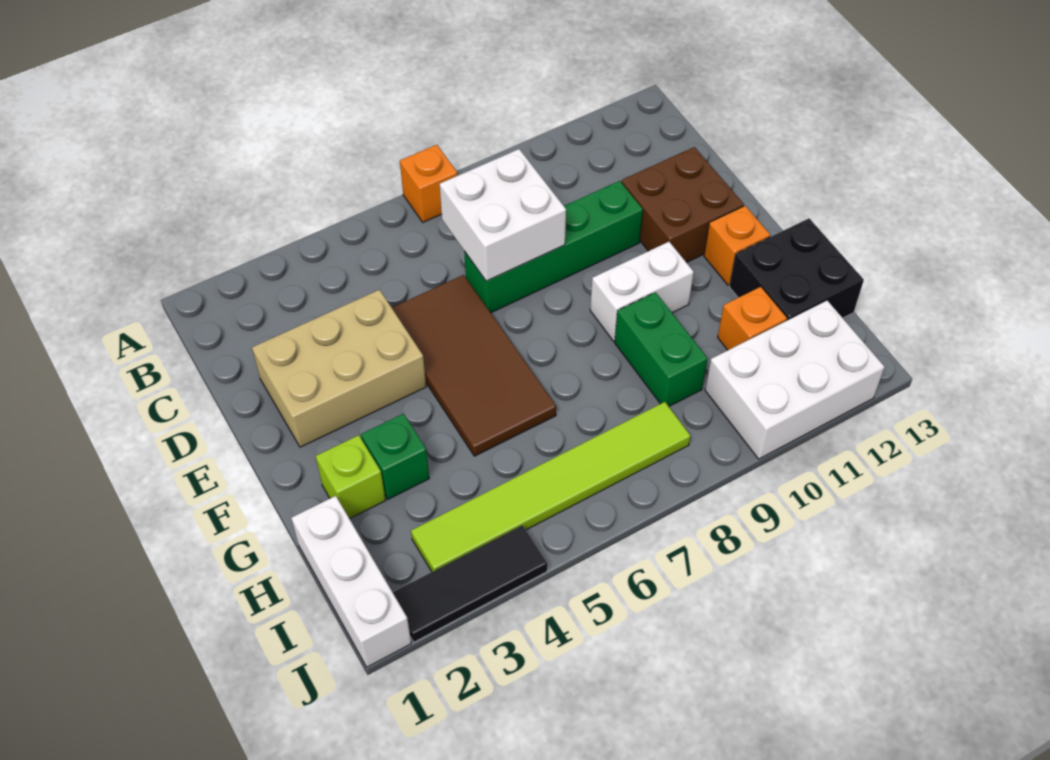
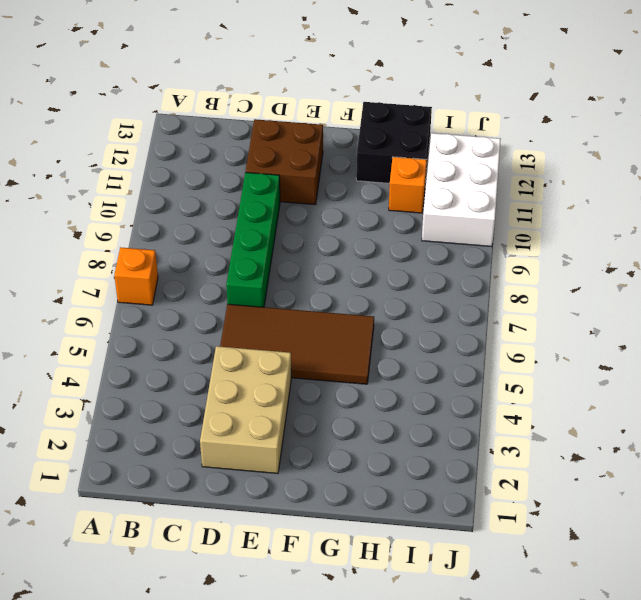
none -> white 1x2 brick [590,242,694,341]
none -> orange 1x1 brick [704,206,770,285]
none -> lime 1x1 brick [316,435,386,519]

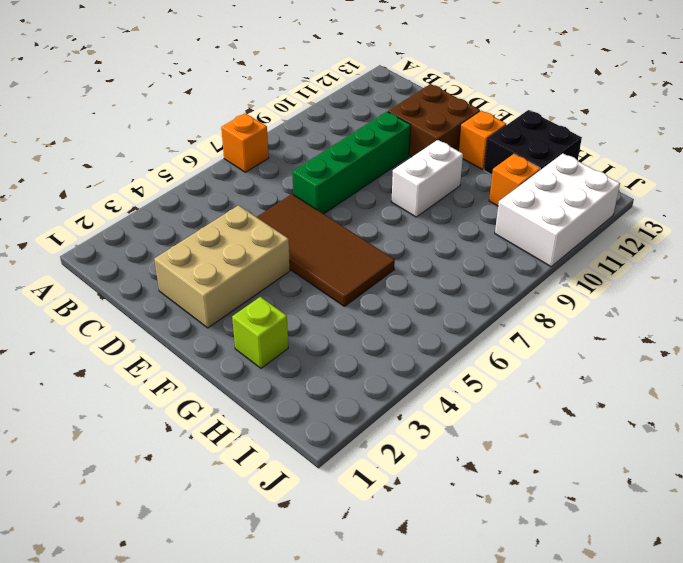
none -> green 1x1 brick [361,414,429,499]
none -> green 1x2 brick [615,292,708,406]
none -> white 1x3 brick [291,496,411,667]

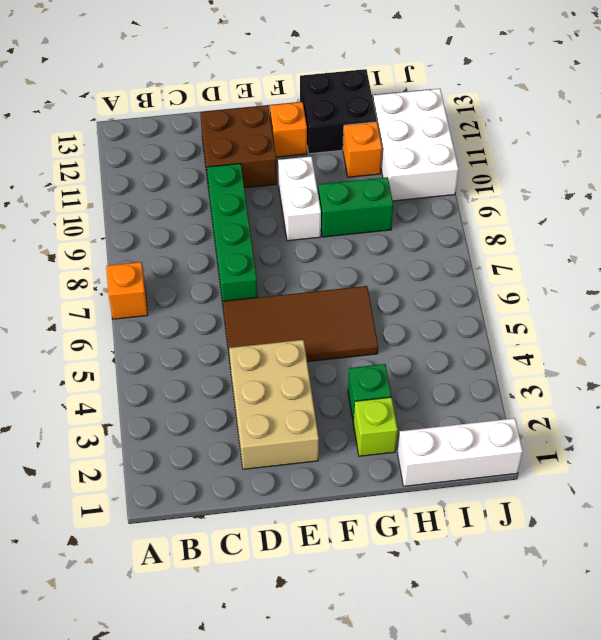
none -> lime 1x6 tile [411,402,690,572]
none -> black 1x3 tile [393,525,547,642]
none -> white 2x2 brick [440,149,566,281]

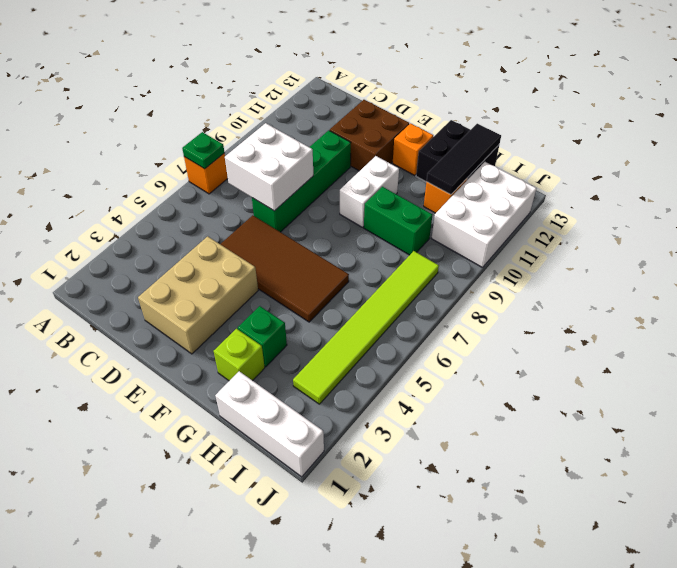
green 1x1 plate [182,132,225,169] -> none
black 1x3 tile [426,124,501,195] -> black 1x3 tile moved to [393,525,547,642]

